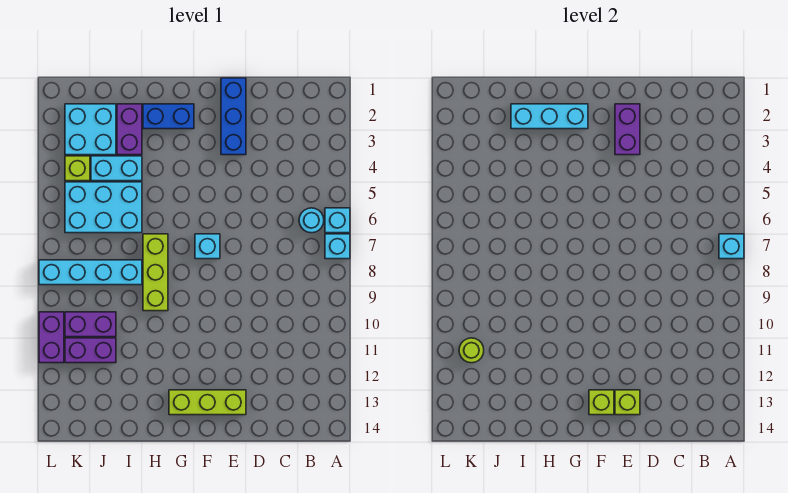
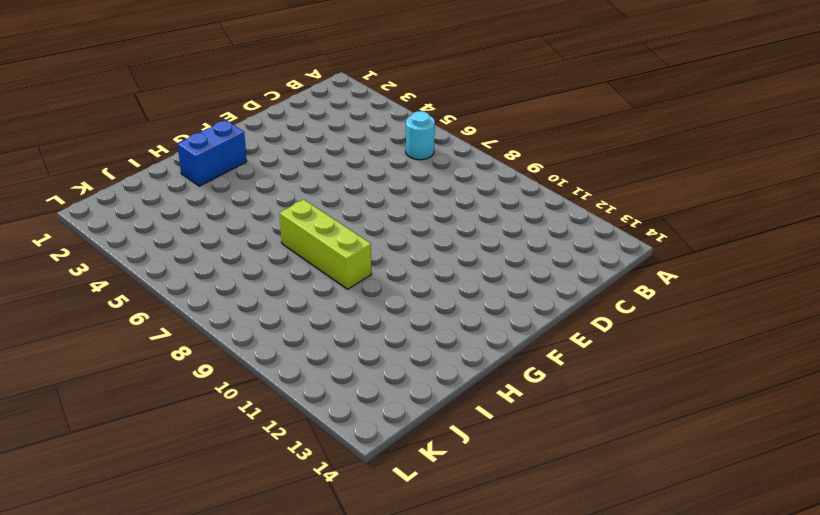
none -> cyan 1x1 brick [325,208,350,233]
none -> cyan 1x1 brick [325,234,350,259]
none -> blue 1x3 brick [221,78,246,155]

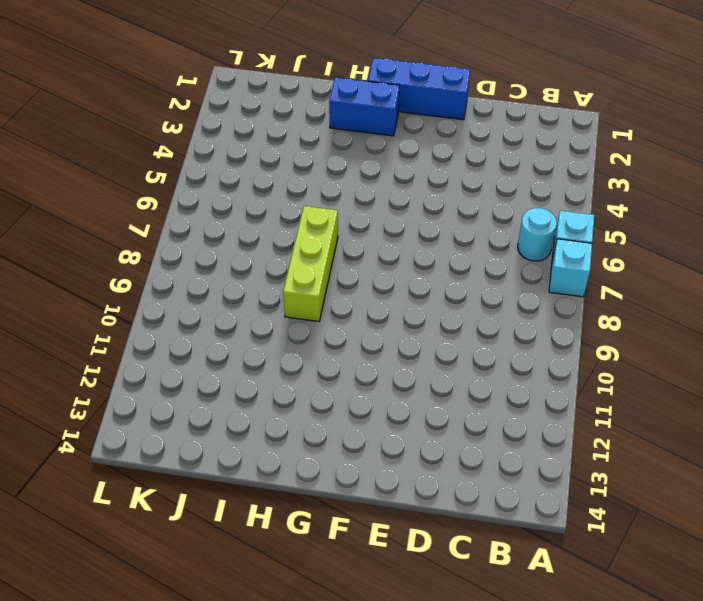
blue 1x3 brick [368,58,470,120] -> blue 1x3 brick turned to [221,78,246,155]
none -> lime 1x3 brick [169,390,246,415]
none -> cyan 1x1 brick [195,234,220,259]
none -> purple 1x2 brick [117,104,142,155]

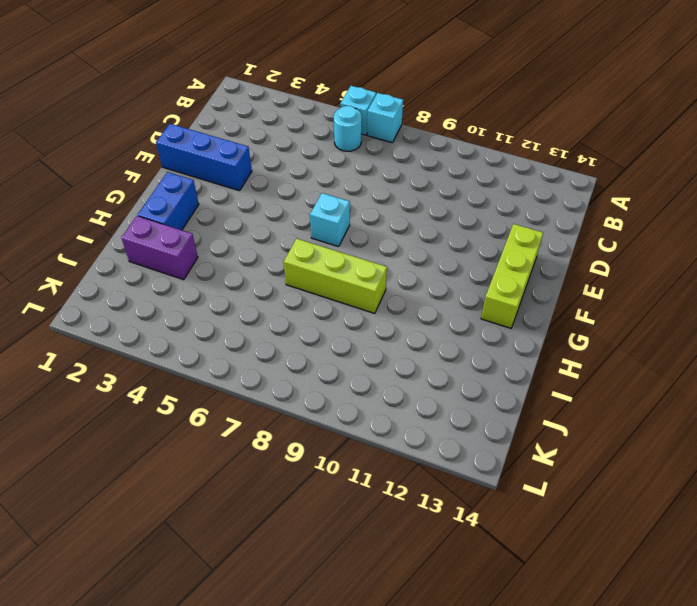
none -> cyan 1x2 brick [91,156,142,181]
none -> cyan 2x3 brick [65,182,142,233]
none -> cyan 1x4 brick [39,260,142,285]

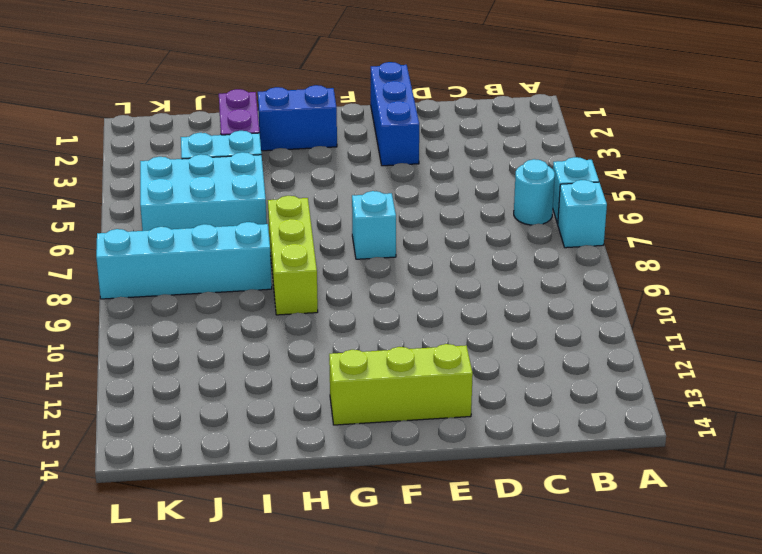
none -> cyan 2x2 brick [65,104,116,155]
none -> purple 1x2 brick [65,312,116,337]
none -> purple 1x2 brick [65,338,116,363]

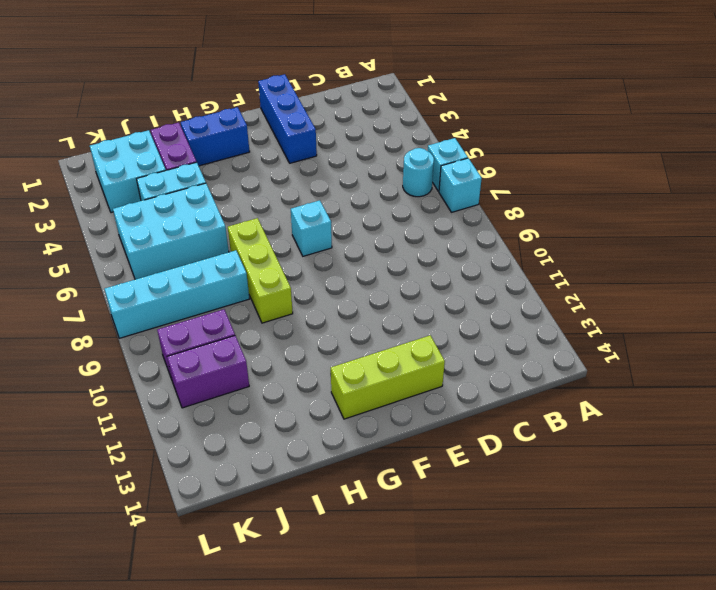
none -> lime 1x1 brick [65,156,90,181]
none -> purple 1x2 brick [39,312,64,363]
none -> cyan 1x1 brick [719,234,744,259]

